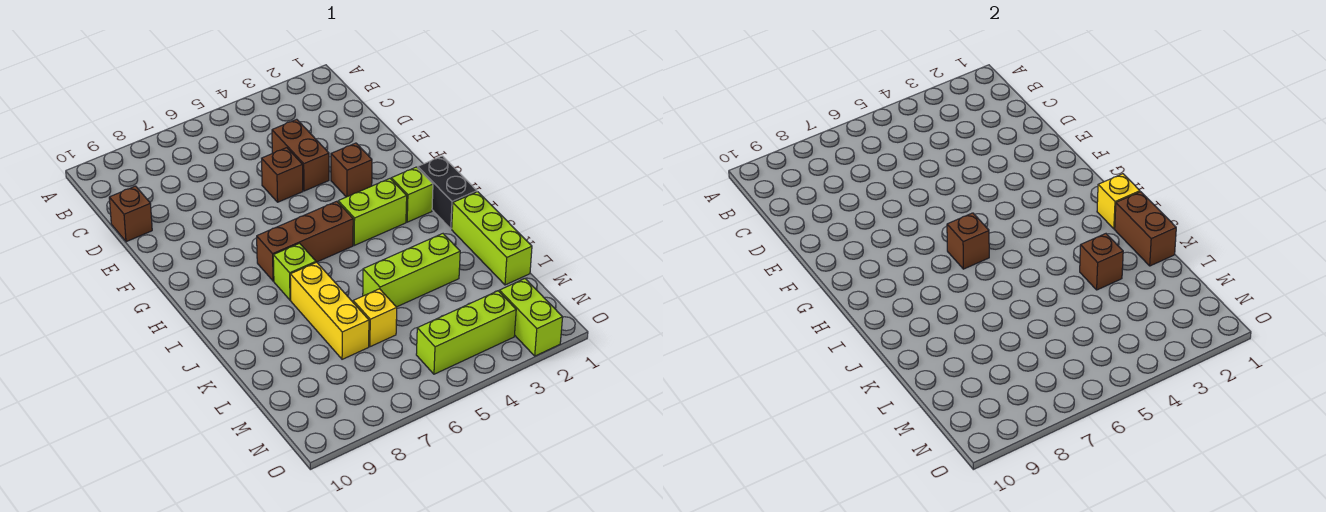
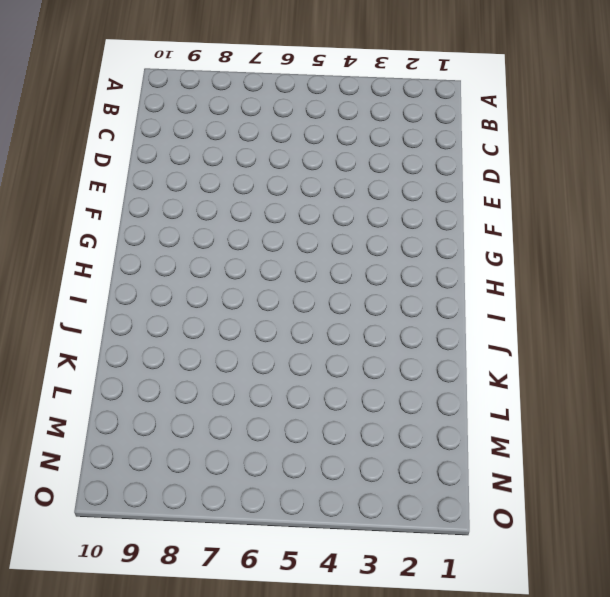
none -> brown 1x2 brick [272,119,329,191]
none -> brown 1x1 brick [109,186,152,242]
none -> brown 1x1 brick [262,148,303,202]

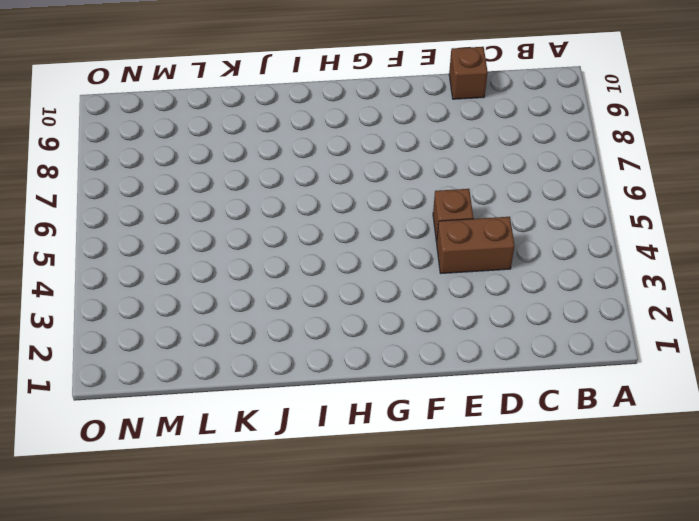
none -> brown 1x1 brick [331,143,372,197]
none -> black 1x2 brick [418,156,477,229]
none -> lime 1x1 brick [391,167,433,222]

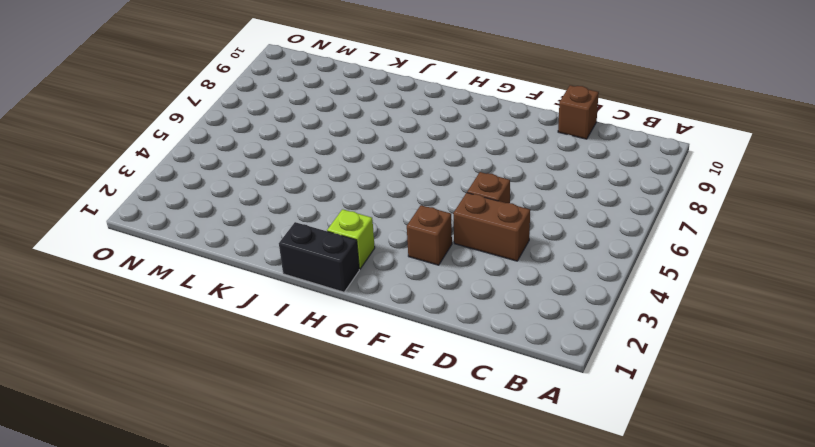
none -> lime 1x2 brick [338,179,407,245]
none -> brown 1x3 brick [257,201,353,281]
none -> lime 1x1 brick [273,243,316,300]

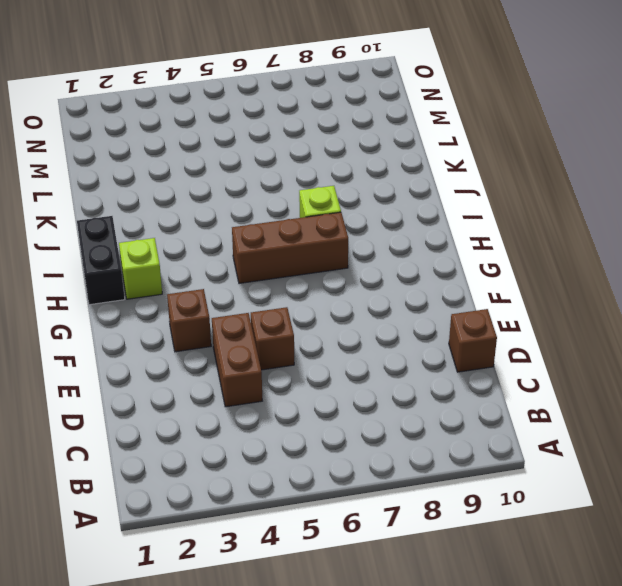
none -> lime 1x2 brick [338,179,407,245]
none -> lime 1x3 brick [452,192,532,285]
none -> yellow 1x3 brick [290,262,369,359]

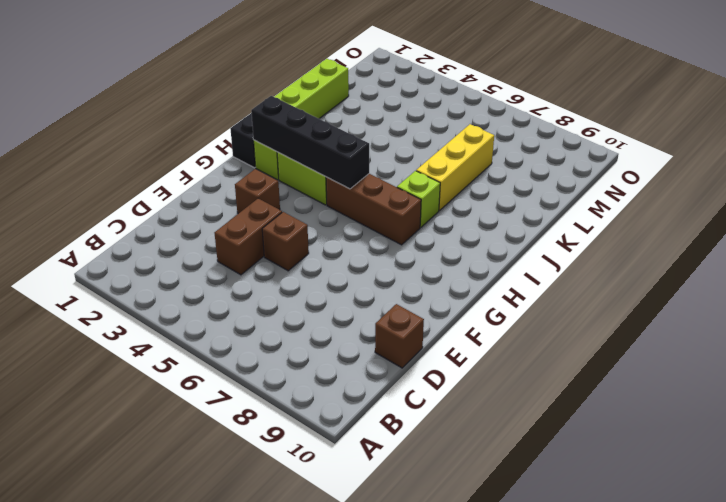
black 1x4 brick [251,96,369,189] -> none
none -> lime 1x3 brick [363,234,460,307]
none -> yellow 1x1 brick [353,289,397,347]
none -> lime 1x2 brick [499,279,563,356]

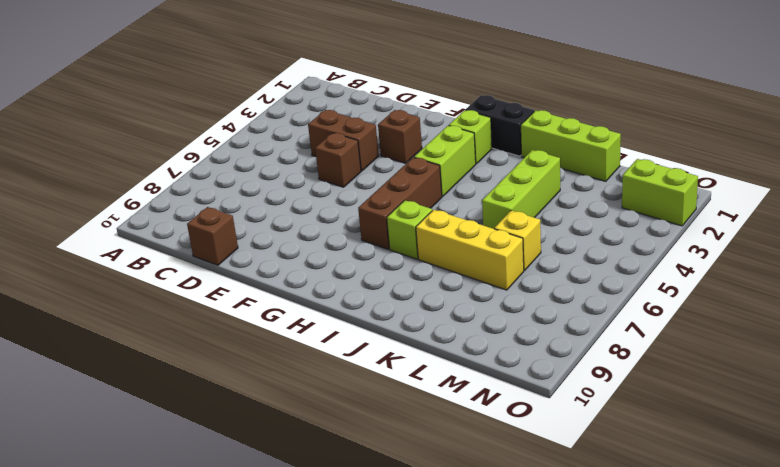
none -> lime 1x3 brick [416,291,516,374]
none -> brown 1x1 brick [947,213,989,269]
none -> yellow 1x1 brick [1097,174,1140,229]

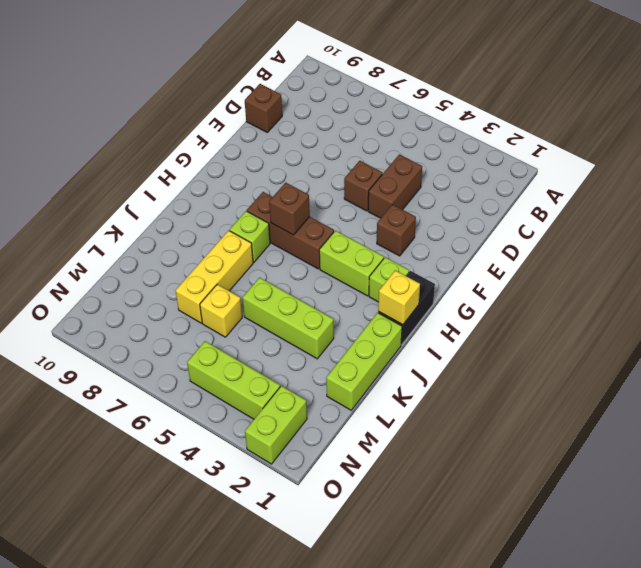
none -> brown 1x2 brick [1115,192,1176,266]
none -> brown 1x1 brick [1080,234,1123,290]

